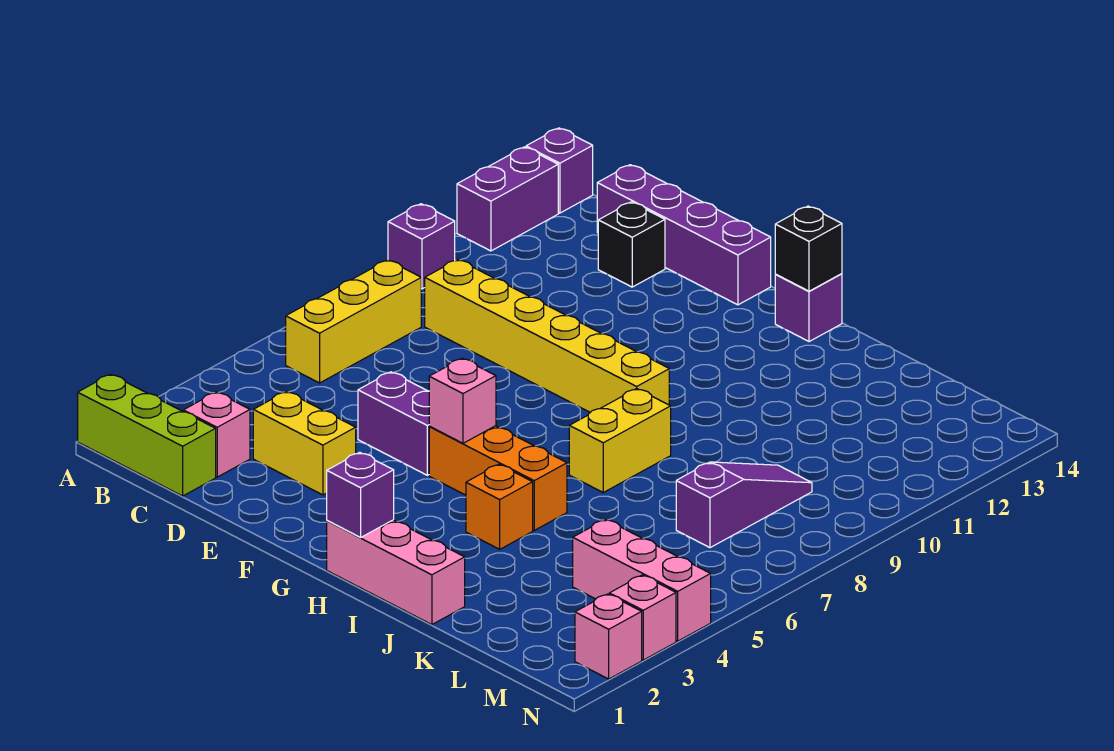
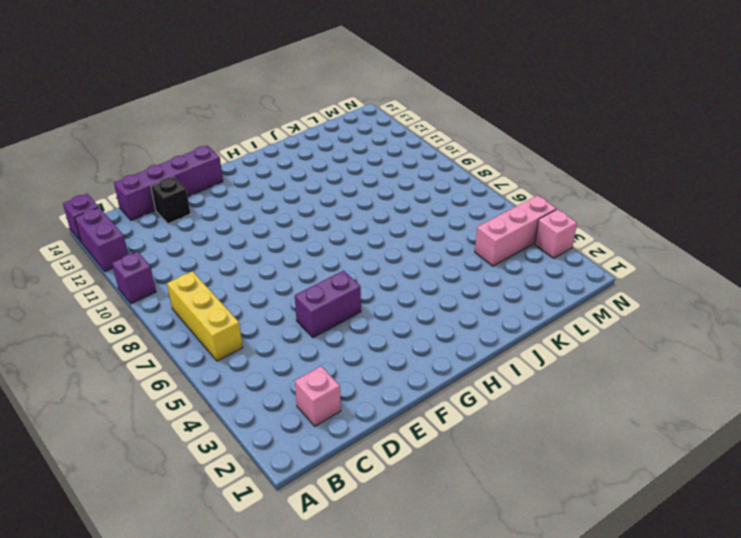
none -> lime 1x3 brick [78,374,216,496]
none -> yellow 1x6 brick [425,259,669,412]
none -> yellow 1x2 brick [253,391,356,495]

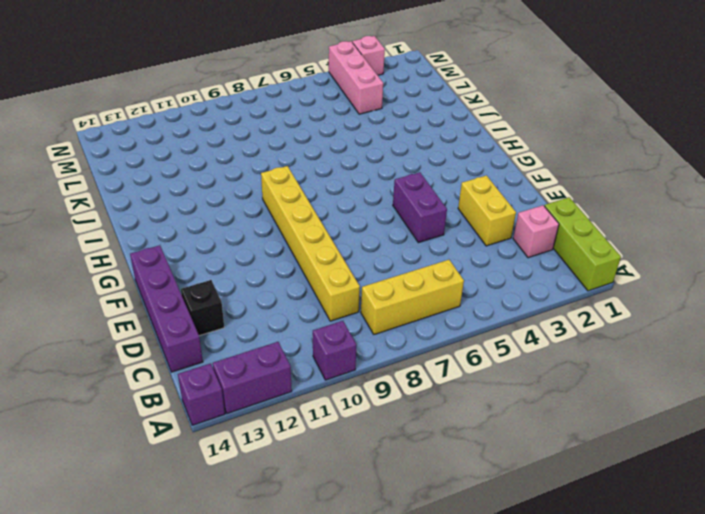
none -> orange 1x3 brick [429,426,567,530]
none -> pink 1x3 brick [327,520,465,625]
none -> purple 1x1 brick [775,274,842,342]

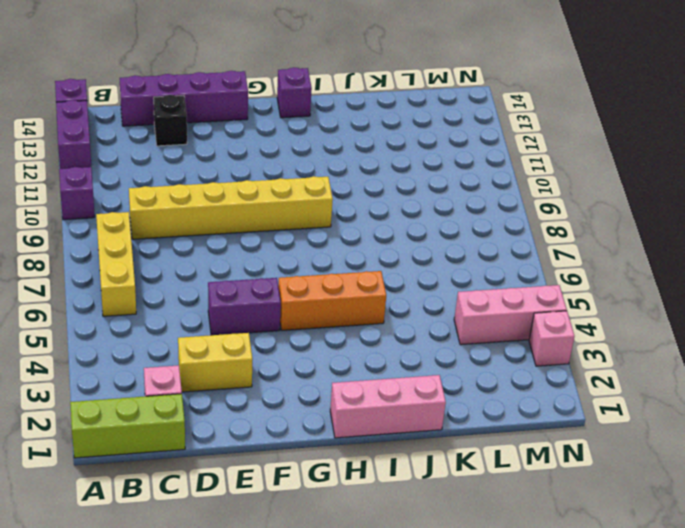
none -> orange 1x1 brick [466,464,533,549]
none -> yellow 1x2 brick [569,389,671,492]
none -> purple 1x3 slope [676,462,812,548]

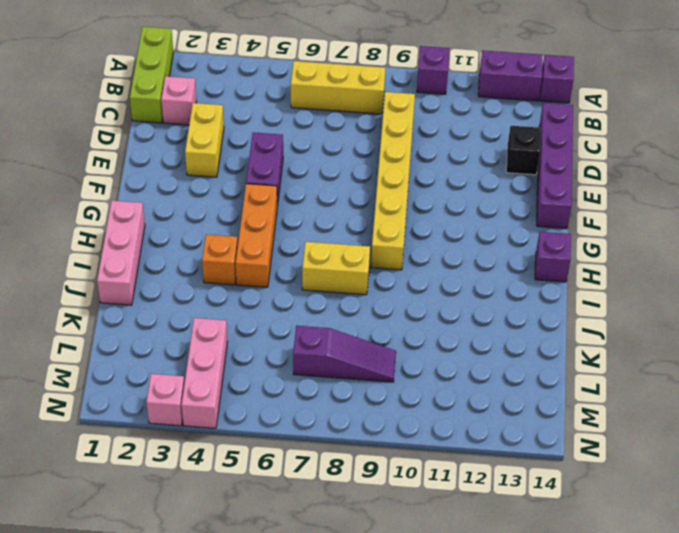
none -> pink 1x1 brick [575,594,642,679]
none -> pink 1x1 brick [429,358,496,443]
none -> purple 1x1 brick [327,452,394,537]

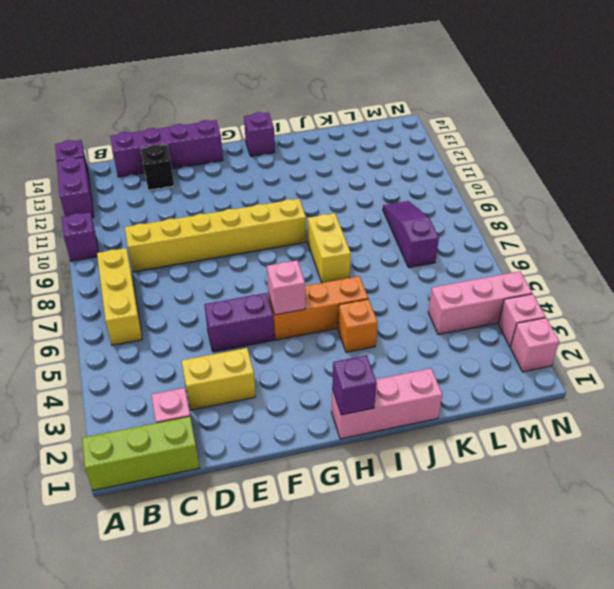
none -> black 1x1 brick [775,206,842,291]

